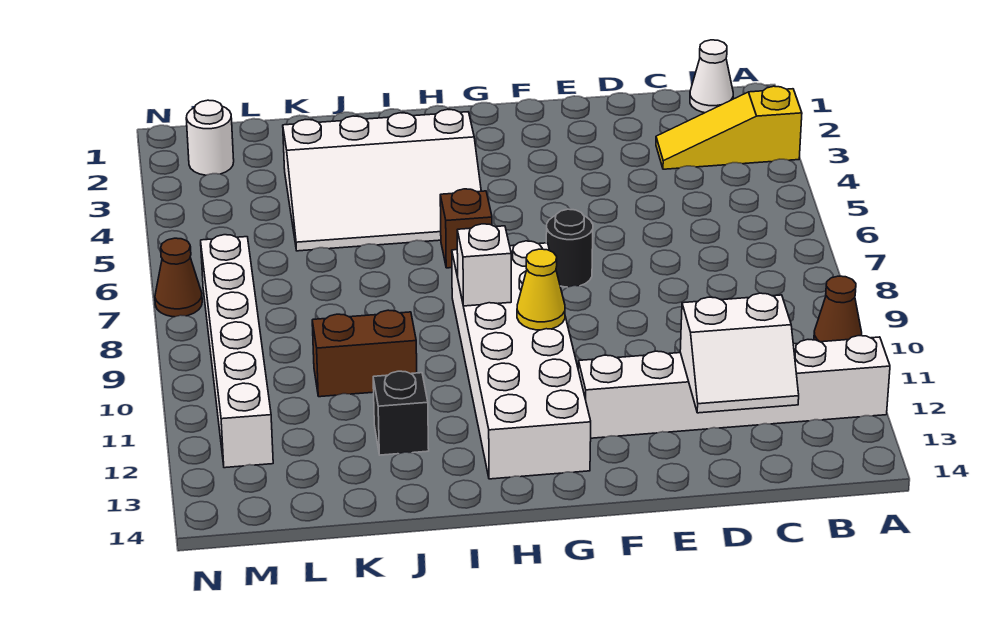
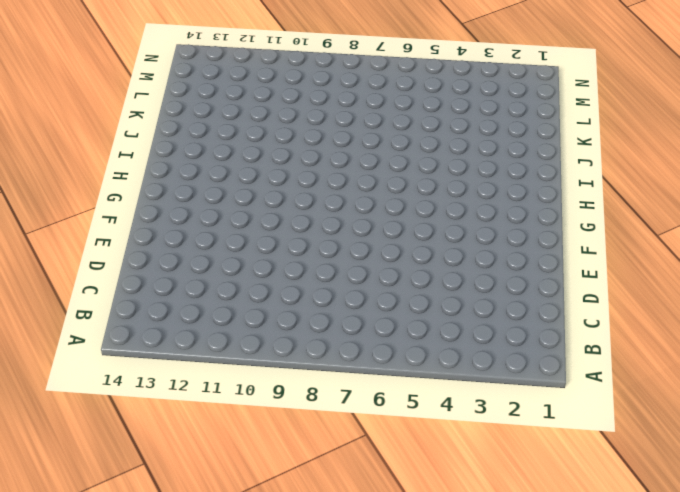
none -> yellow 1x3 slope [656,86,802,169]
none -> brown 1x1 cone [814,276,862,342]
none -> white 1x6 brick [578,336,890,438]

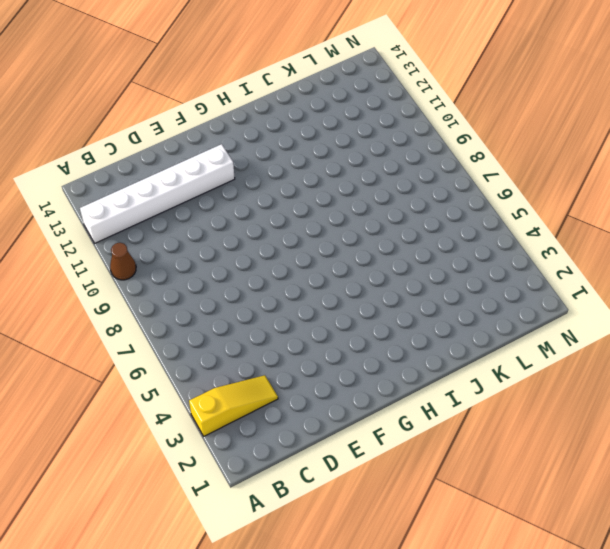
none -> white 1x1 cone [690,40,733,113]
none -> black 1x1 round brick [546,209,593,287]
none -> white 2x6 brick [452,241,591,479]

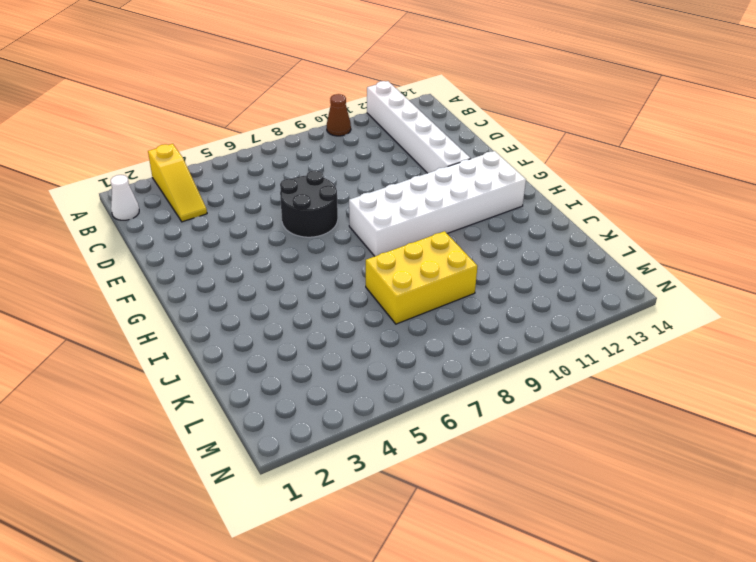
black 2x2 round brick [280,170,338,237] -> black 1x1 round brick [546,209,593,287]
yellow 2x3 brick [366,231,477,324] -> none
none -> white 3x4 slope [283,109,481,251]
none -> brown 1x1 brick [440,189,492,268]
none -> brown 1x2 brick [312,310,417,397]

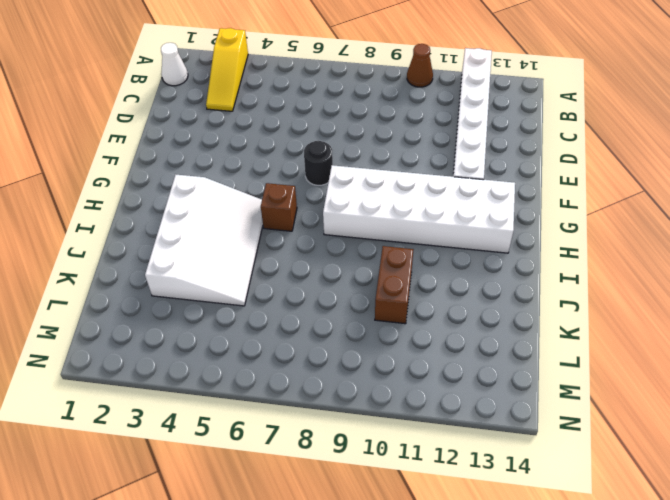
none -> black 1x1 brick [373,371,429,455]
none -> white 1x1 round brick [186,100,234,175]
none -> white 1x6 brick [201,235,273,468]

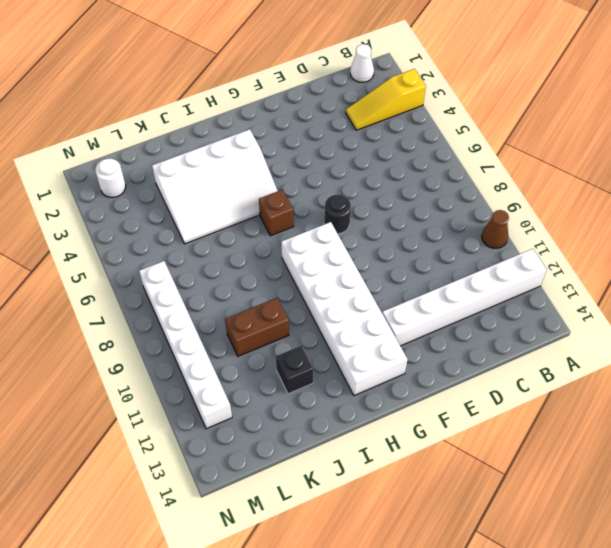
none -> brown 1x1 cone [155,238,202,317]
none -> white 2x2 slope [680,293,799,413]
none -> yellow 1x1 cone [517,249,565,330]

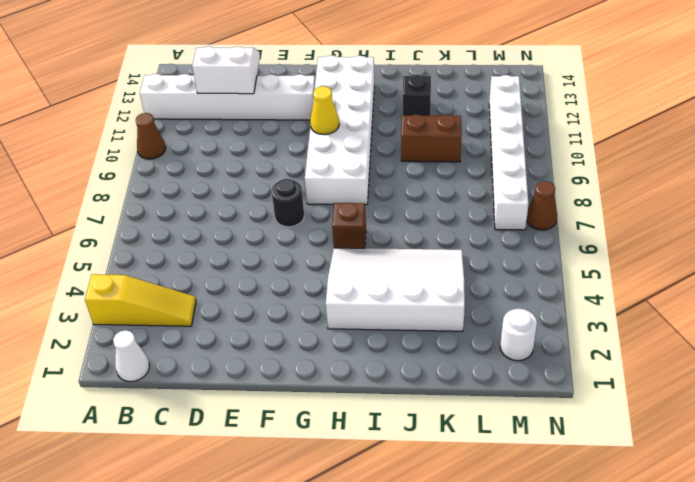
none -> white 1x1 brick [457,224,511,306]

